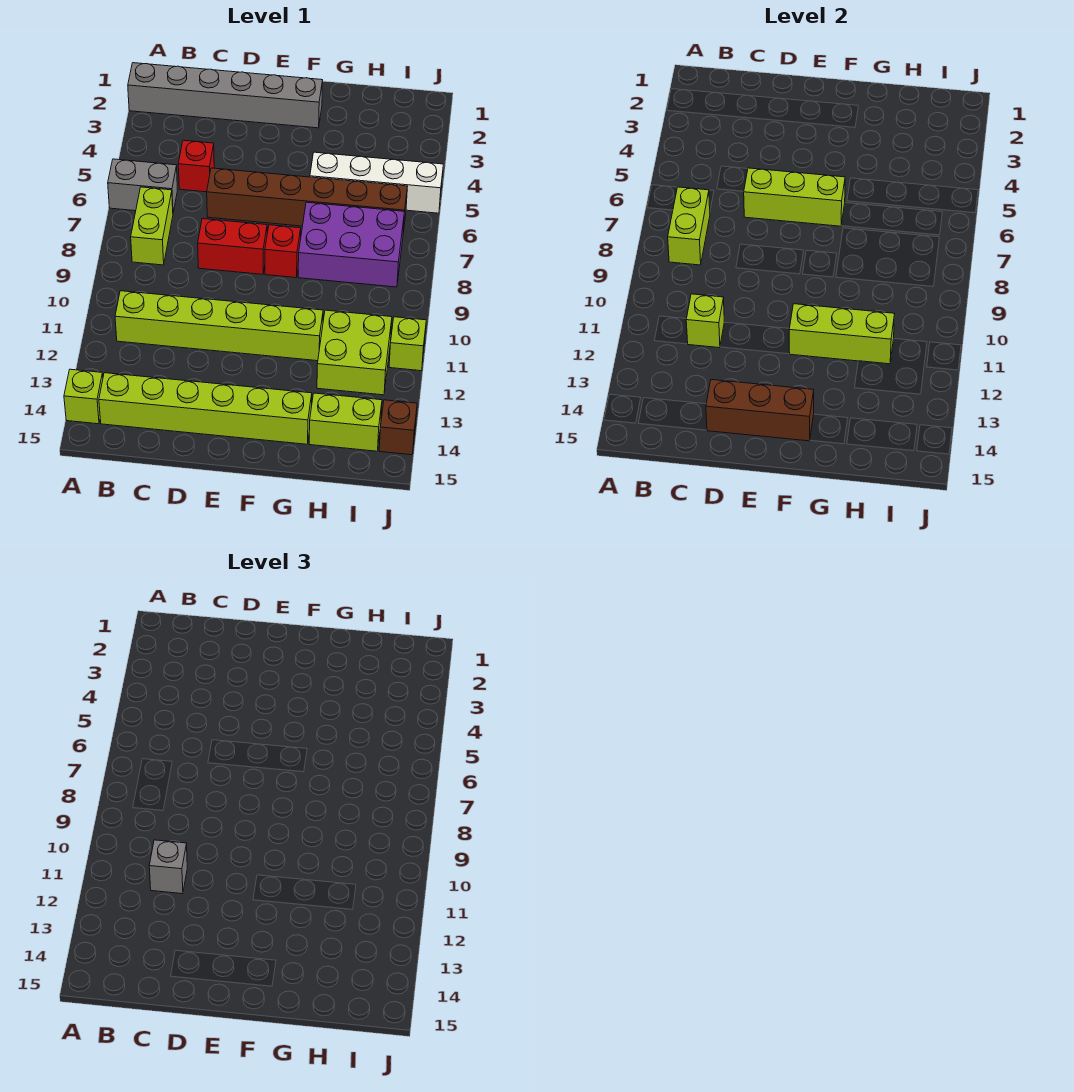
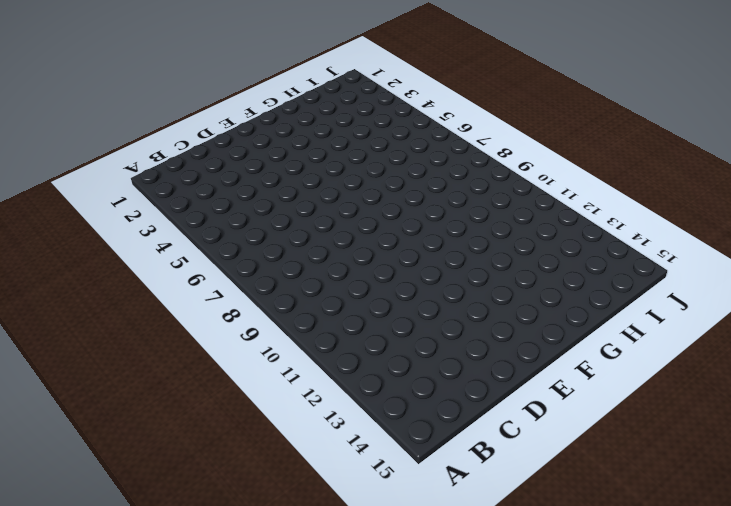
none -> grey 1x6 brick [128,63,323,128]
none -> grey 1x2 brick [108,159,177,212]
none -> lime 1x1 brick [64,369,103,424]

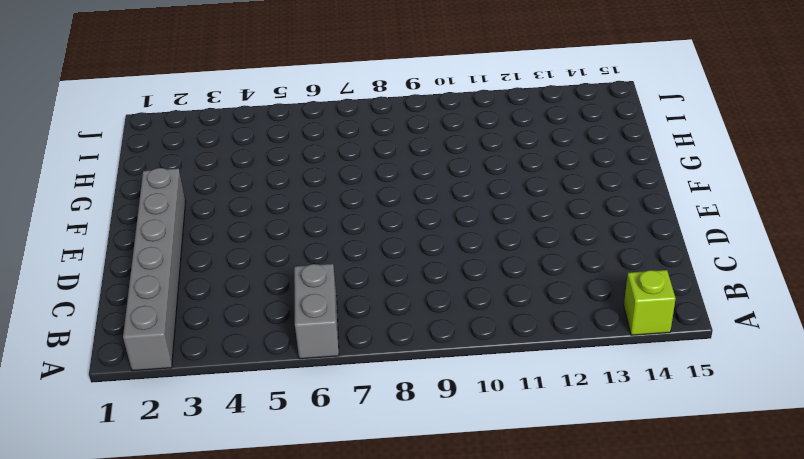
none -> lime 1x2 brick [131,187,173,265]
none -> lime 1x6 brick [115,291,323,361]
none -> lime 1x6 brick [99,373,312,444]

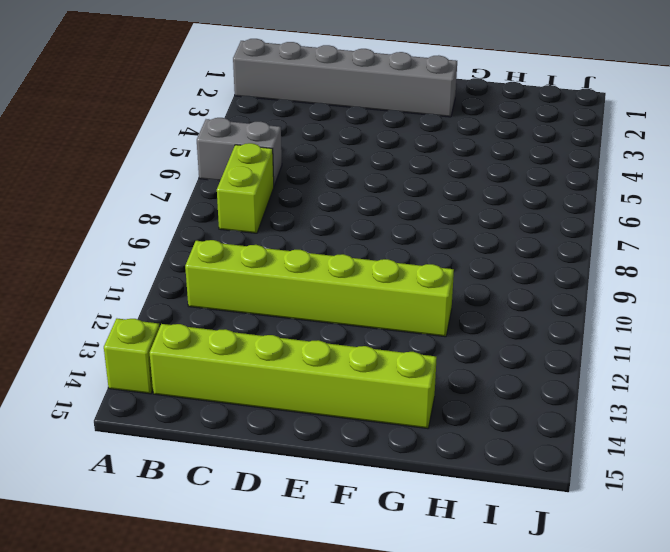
none -> red 1x1 brick [178,140,214,192]
none -> brown 1x6 brick [207,168,407,233]
none -> red 1x2 brick [198,219,267,274]

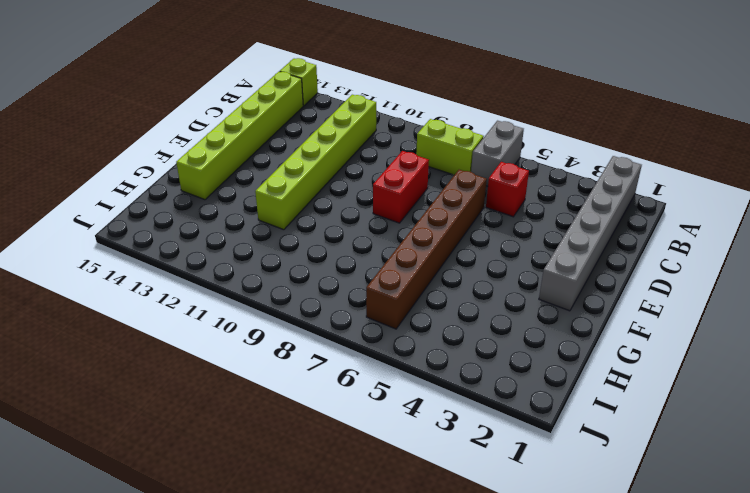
none -> red 1x1 brick [265,225,301,278]
none -> white 1x4 brick [310,152,443,213]
none -> purple 2x3 brick [298,202,404,287]

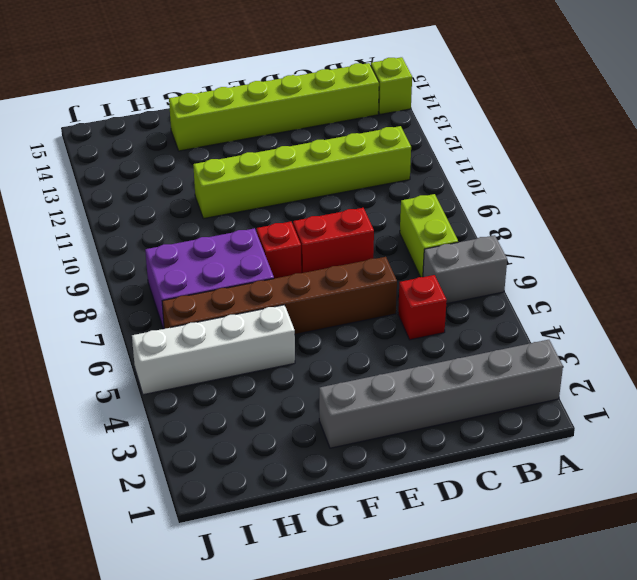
none -> lime 2x2 brick [317,310,392,395]
none -> lime 1x2 brick [309,393,382,451]
none -> lime 1x1 brick [389,317,426,371]

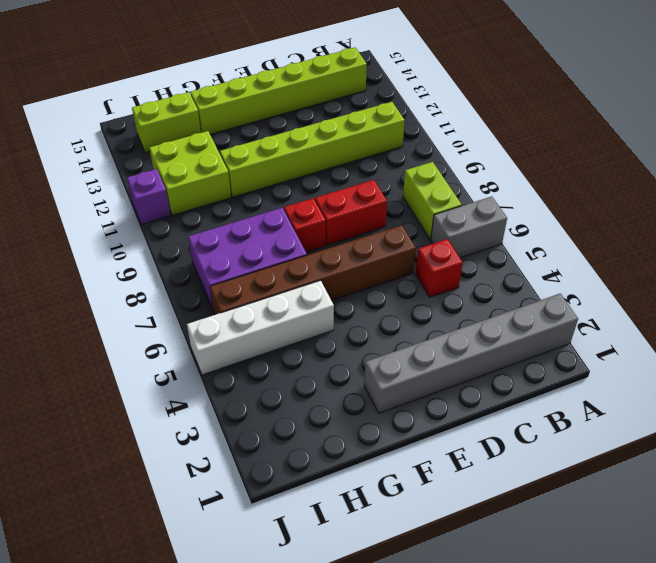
purple 1x1 brick [127,169,171,225] -> lime 1x1 brick [389,317,426,371]
none -> lime 1x1 brick [64,369,103,424]
none -> brown 1x1 brick [379,400,417,455]
none -> lime 1x2 brick [668,187,710,265]

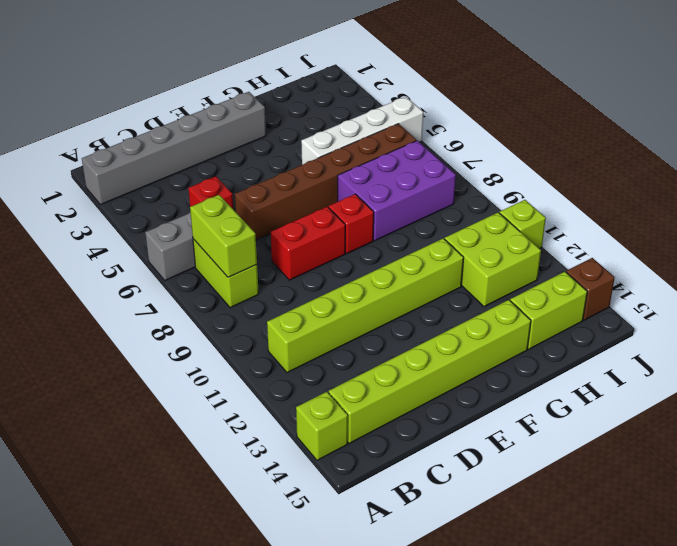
none -> lime 1x1 brick [686,294,724,348]
none -> lime 1x3 brick [744,168,845,226]
none -> brown 1x3 brick [706,380,814,441]

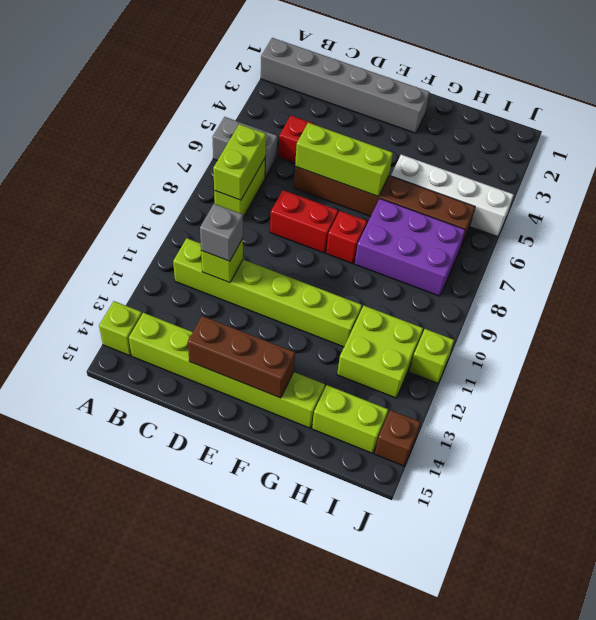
none -> lime 1x3 brick [789,304,895,364]

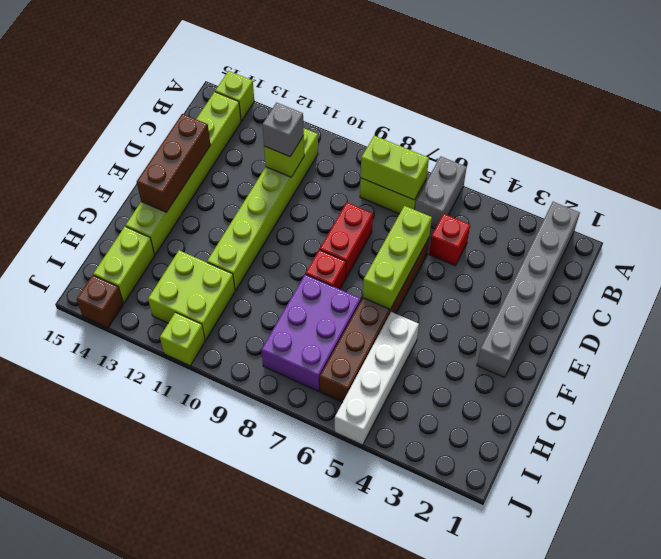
none -> lime 1x3 brick [789,304,895,364]

